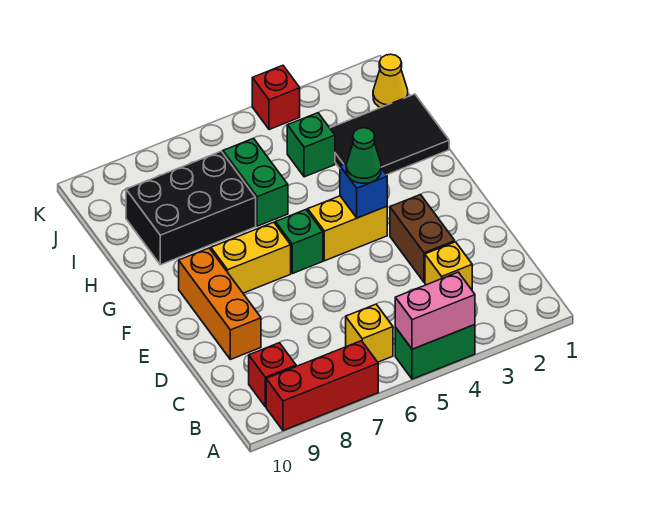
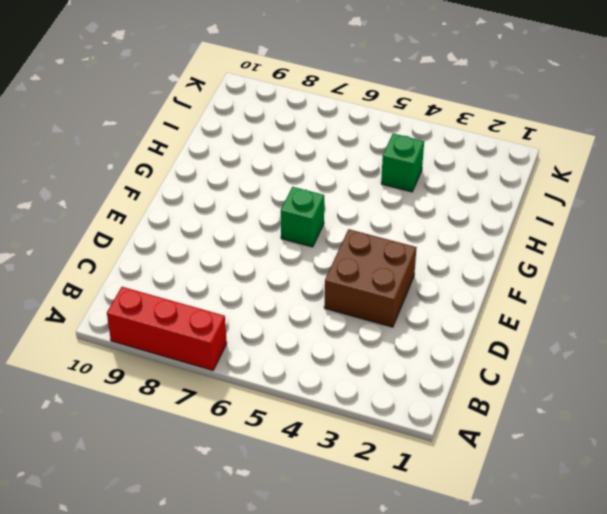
brown 2x2 brick [324,229,417,327] -> brown 1x2 brick [390,194,455,282]
none -> green 1x2 brick [395,325,475,379]
none -> yellow 1x1 brick [346,304,393,362]
none -> red 1x1 brick [249,343,296,407]

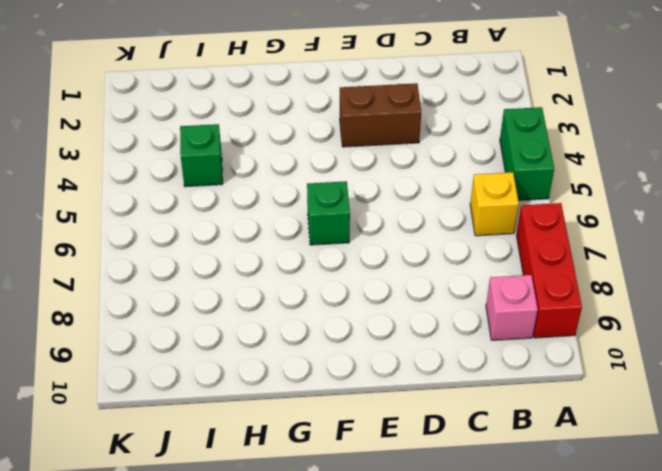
pink 1x1 brick [486,275,538,340] -> red 1x1 brick [249,343,296,407]
none -> yellow 1x1 brick [425,242,472,290]
none -> orange 1x3 brick [179,248,261,360]
none -> yellow 1x2 brick [308,196,387,261]

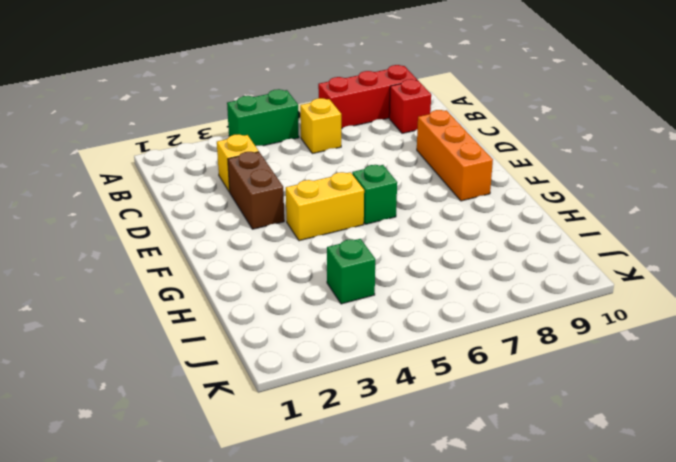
none -> yellow 1x2 brick [211,222,291,293]
none -> black 2x3 tile [330,94,449,175]
none -> green 1x2 brick [223,138,288,226]

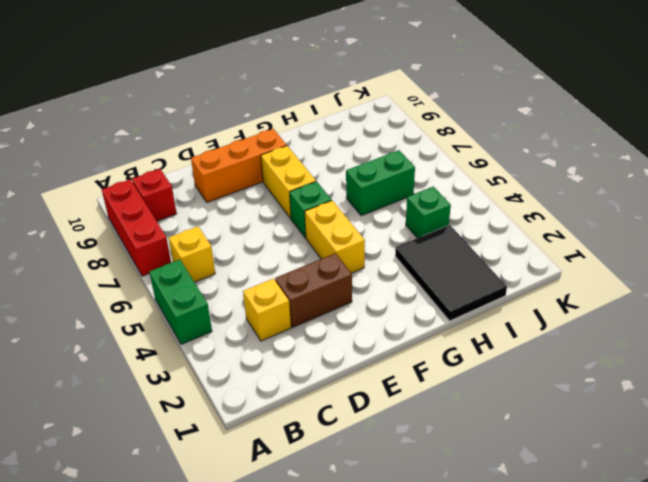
none -> black 2x3 brick [126,151,256,265]
none -> yellow 1x1 cone [373,54,408,108]
none -> red 1x1 brick [252,65,300,130]

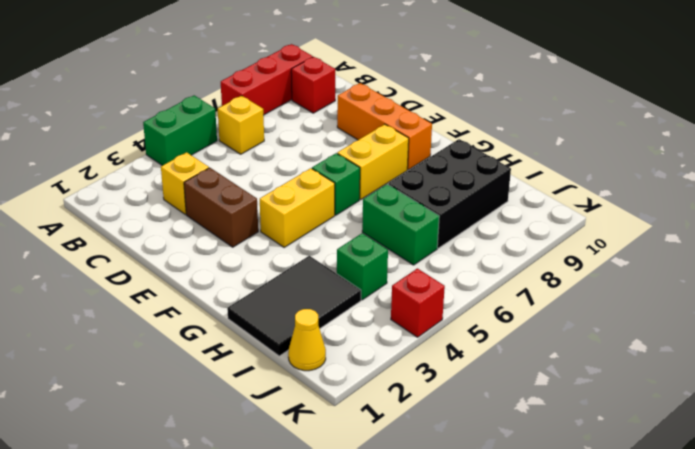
none -> pink 1x2 brick [395,272,475,349]
none -> blue 1x1 brick [340,163,387,218]
none -> green 1x1 cone [346,128,381,183]

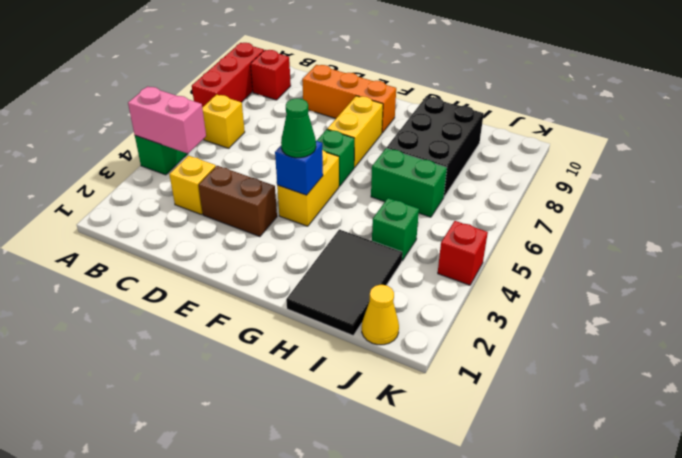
pink 1x2 brick [128,86,206,154] -> pink 1x2 brick turned to [395,272,475,349]

